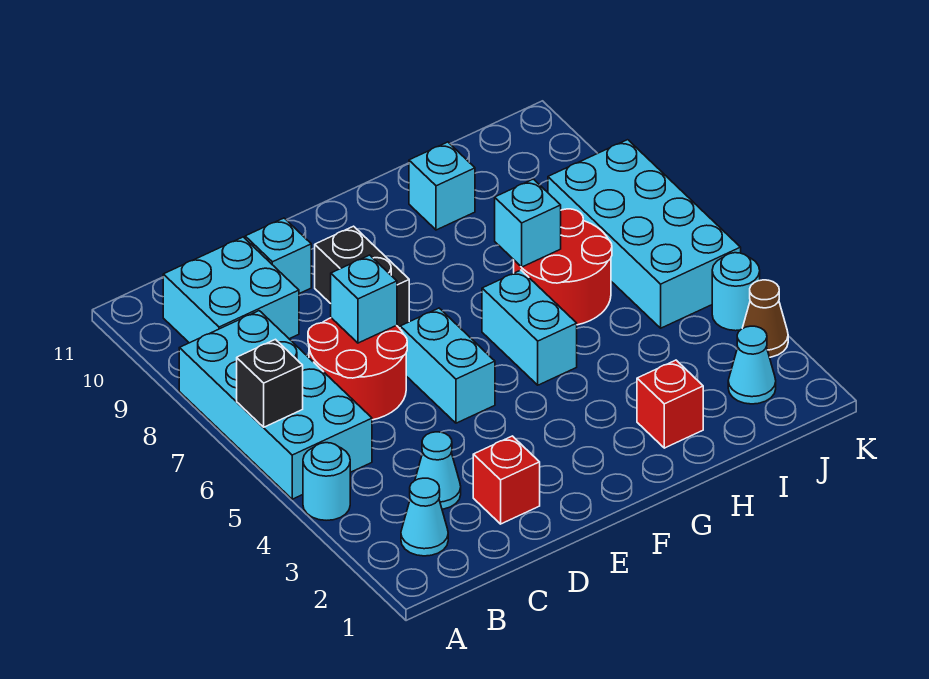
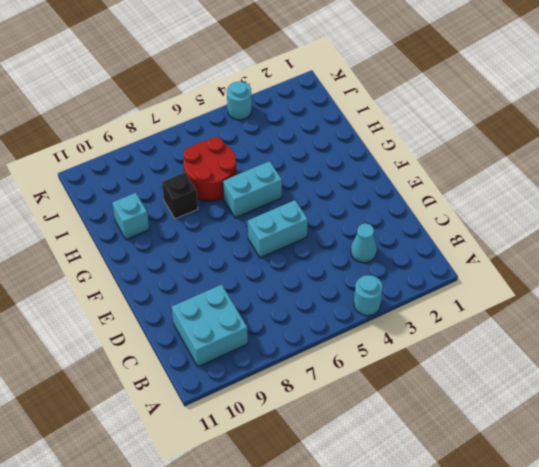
black 1x1 brick [162,172,198,219] -> black 1x1 brick moved to [237,339,303,427]
none -> cyan 2x4 brick [179,311,372,499]
none -> cyan 1x1 cone [401,478,448,556]
none -> red 2x2 round brick [308,318,407,420]

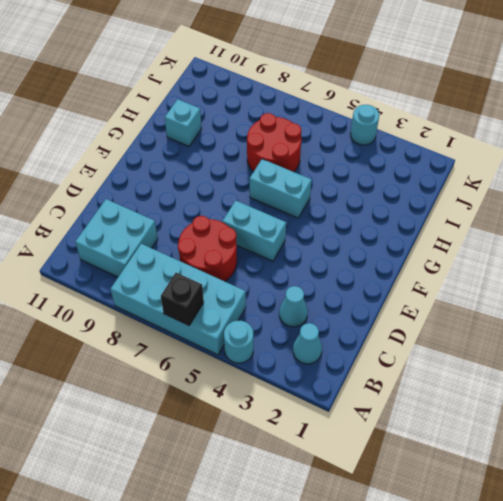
none -> red 1x1 brick [473,436,540,524]
none -> cyan 1x1 brick [245,218,311,294]
none -> black 1x2 brick [315,226,409,328]

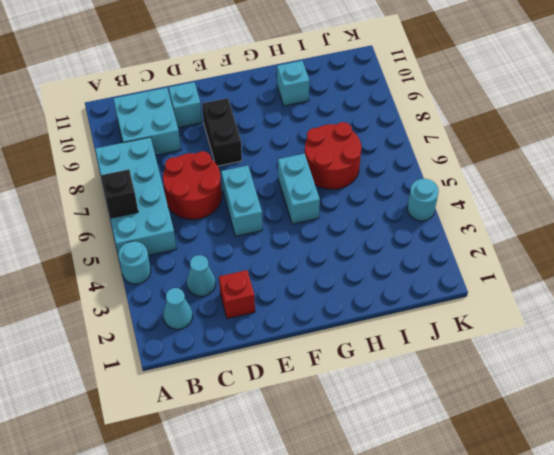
none -> red 1x1 brick [637,360,703,448]
none -> cyan 1x1 cone [728,326,776,404]
none -> cyan 2x4 brick [548,140,741,328]

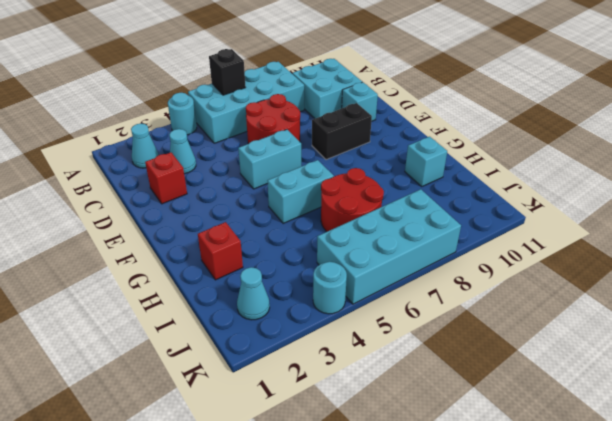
none -> brown 1x1 cone [743,280,788,357]
none -> cyan 1x1 brick [331,255,397,343]
none -> cyan 1x1 brick [495,179,561,267]

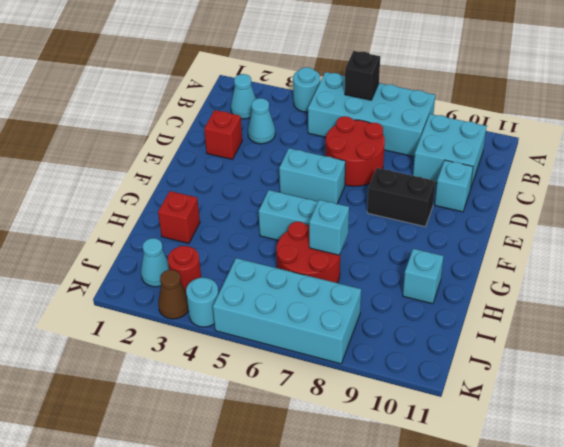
red 1x1 round brick [168,246,201,292] -> none
none -> cyan 1x1 brick [331,255,397,343]

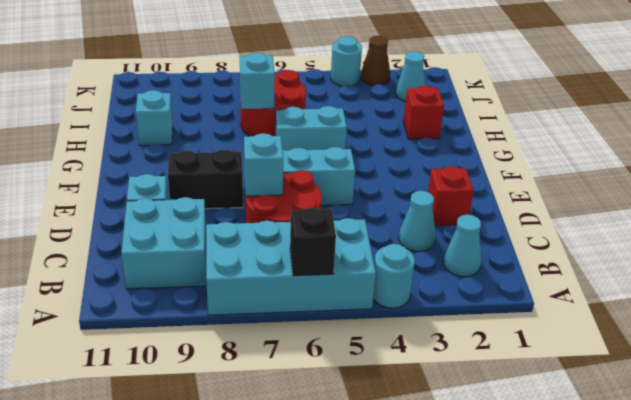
none -> cyan 2x4 brick [548,140,741,328]

